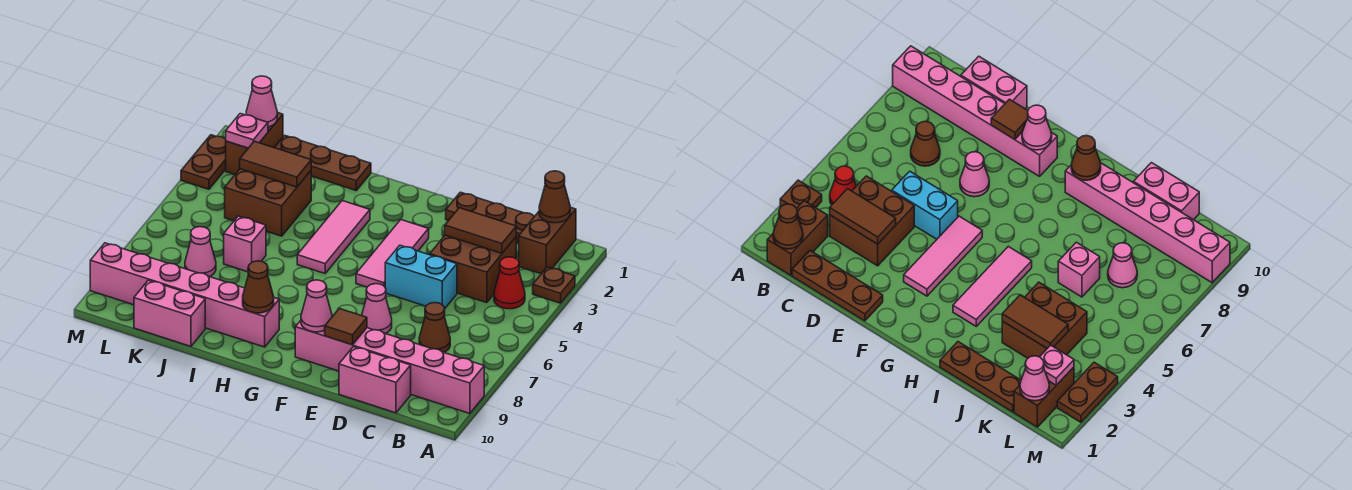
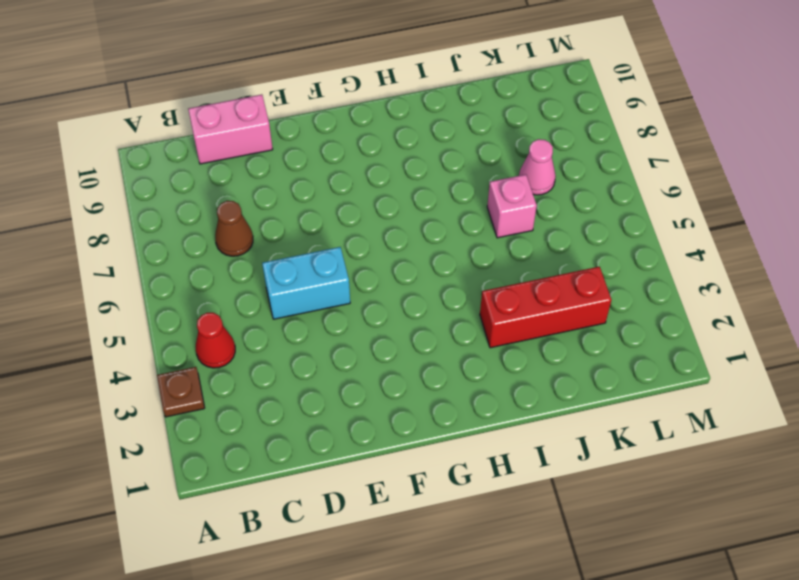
red 1x3 brick [480,267,611,348] -> brown 2x2 brick [225,169,311,236]
none -> pink 1x6 brick [295,321,484,414]
none -> brown 1x2 brick [519,207,576,274]
none -> brown 1x3 plate [446,192,534,243]

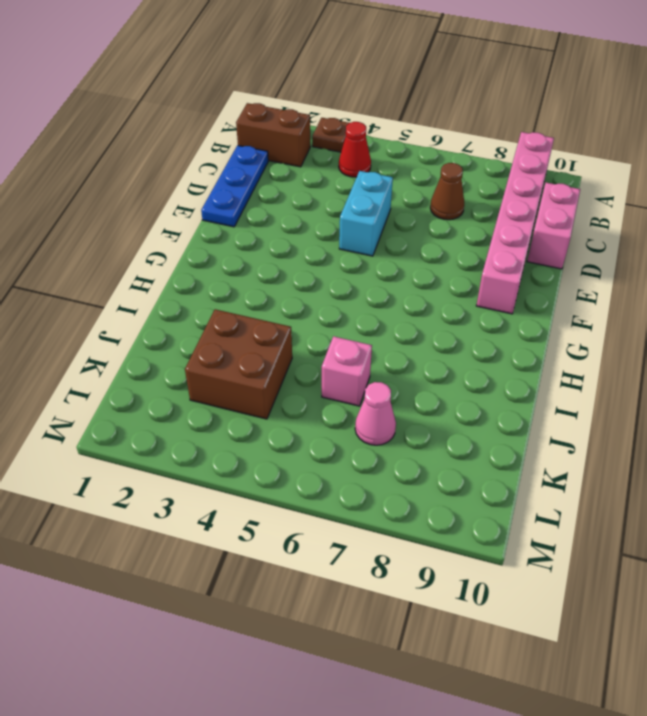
blue 1x3 plate [201,145,268,227] -> brown 1x3 plate [446,192,534,243]
none -> brown 2x2 brick [430,235,516,303]
none -> pink 1x1 cone [362,284,392,334]
none -> pink 1x3 tile [356,220,429,287]

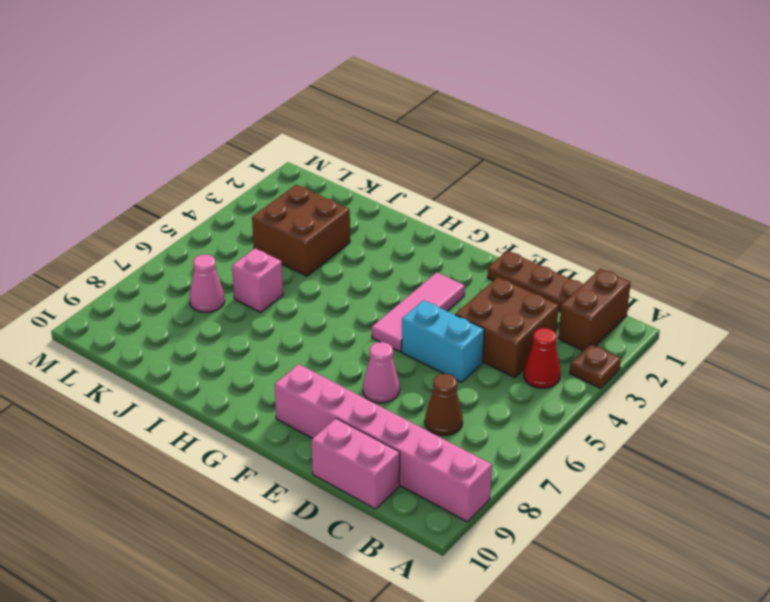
none -> pink 1x3 tile [297,201,370,273]
none -> pink 1x6 brick [90,243,279,347]
none -> brown 1x3 plate [274,135,371,190]

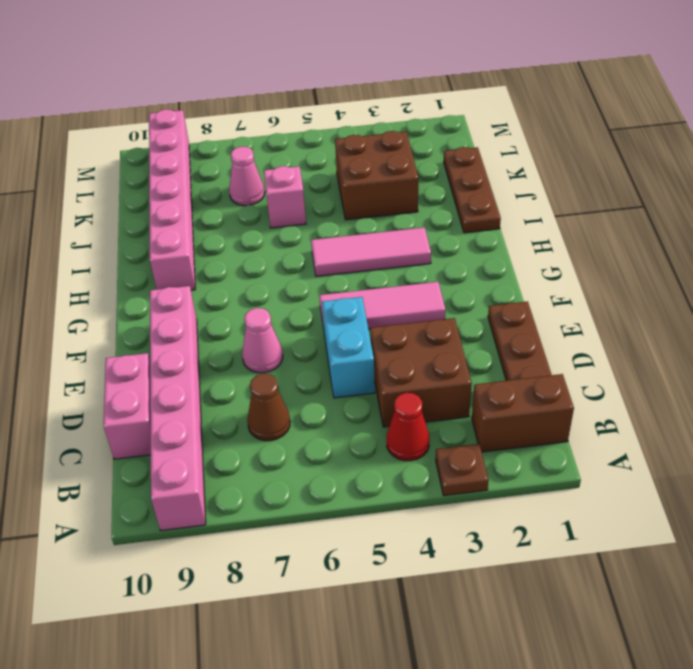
none -> pink 1x2 brick [134,280,205,346]
none -> brown 1x2 brick [226,112,283,175]
none -> brown 1x2 plate [181,135,226,189]

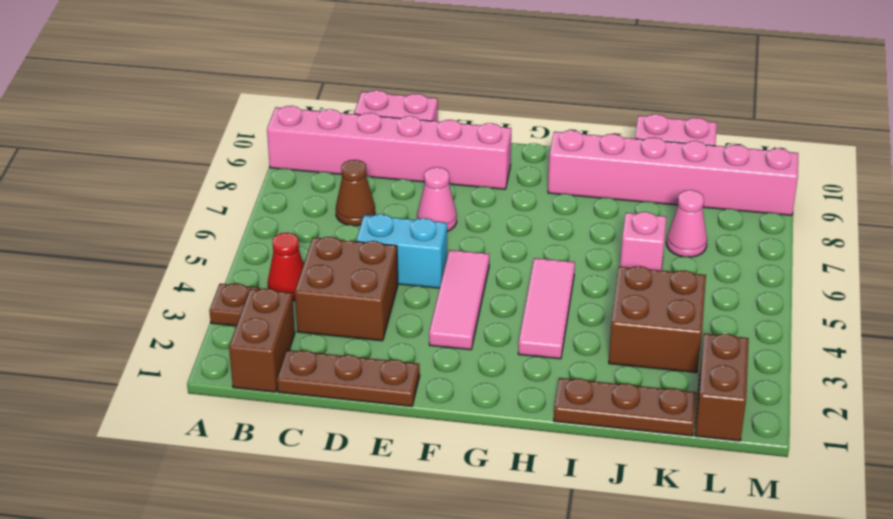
none -> brown 1x2 plate [181,135,226,189]
none -> brown 1x1 cone [539,171,570,223]
none -> brown 1x2 tile [445,208,516,253]

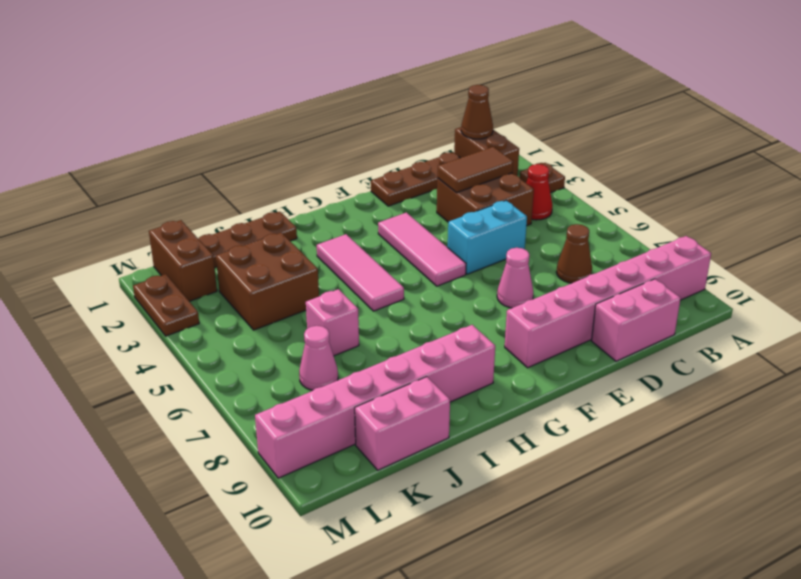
none -> brown 1x1 tile [325,308,367,345]
none -> pink 1x1 cone [301,280,332,332]
none -> brown 1x1 cone [243,261,274,313]

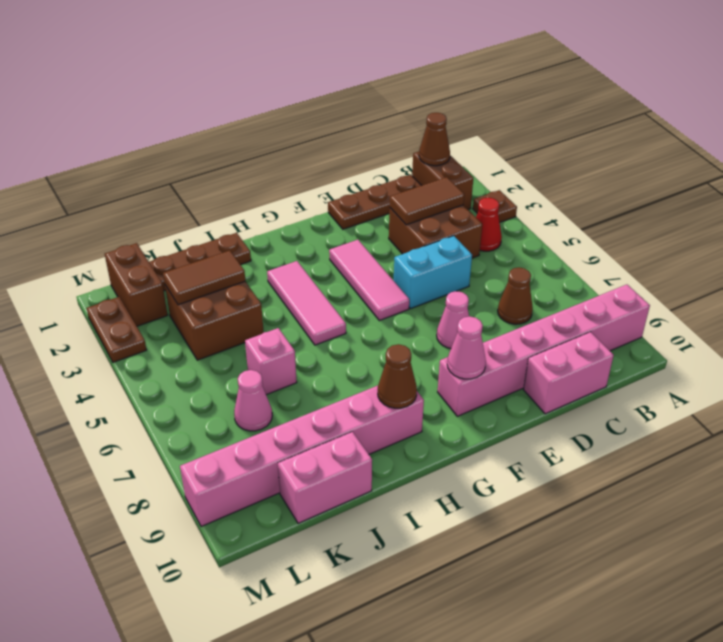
none -> brown 1x1 tile [325,308,367,345]
none -> pink 1x1 cone [246,76,277,127]
none -> pink 1x1 plate [226,114,268,148]

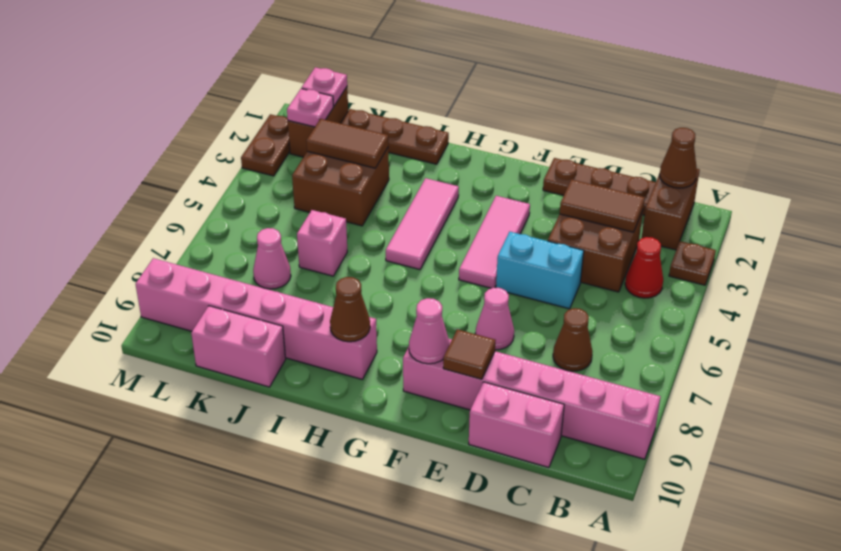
pink 1x1 plate [302,67,347,106] -> pink 1x1 cone [246,76,277,127]

